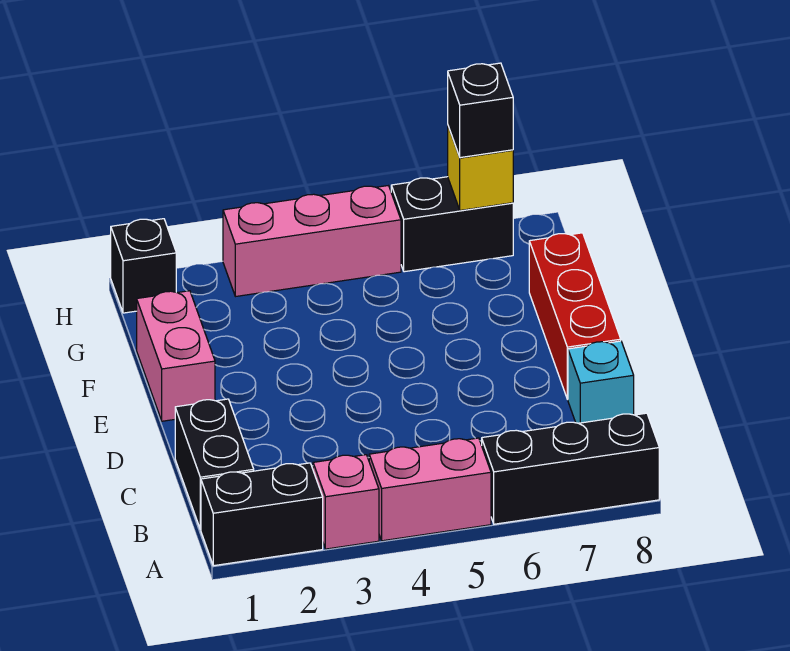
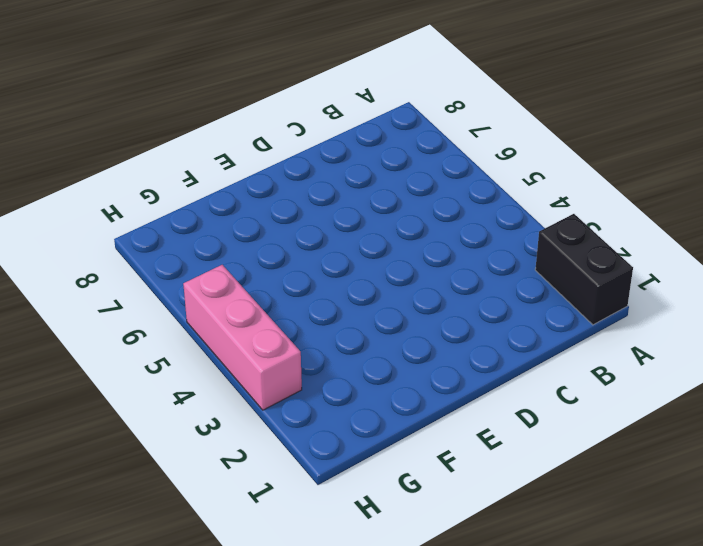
none -> pink 1x1 brick [313,455,379,549]
none -> pink 1x2 brick [369,438,491,541]
none -> black 1x3 brick [482,413,659,524]

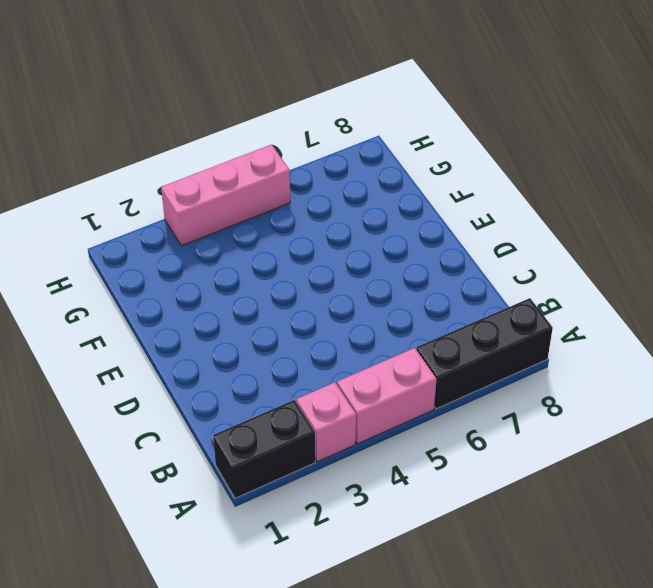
none -> black 1x2 brick [175,399,254,530]
none -> cyan 1x1 brick [568,341,634,423]
none -> red 1x3 brick [529,233,621,399]

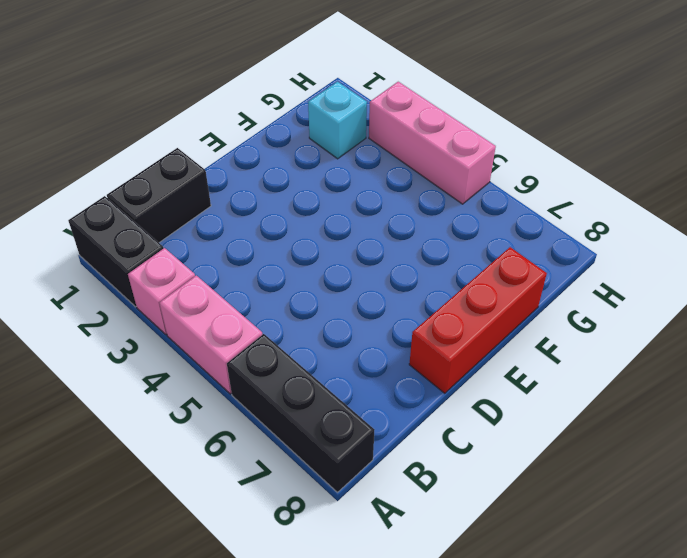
cyan 1x1 brick [308,82,367,159] -> cyan 1x1 brick moved to [568,341,634,423]
none -> pink 1x2 brick [137,291,215,421]
none -> black 1x1 brick [111,219,176,313]
none -> black 1x2 brick [391,177,513,272]

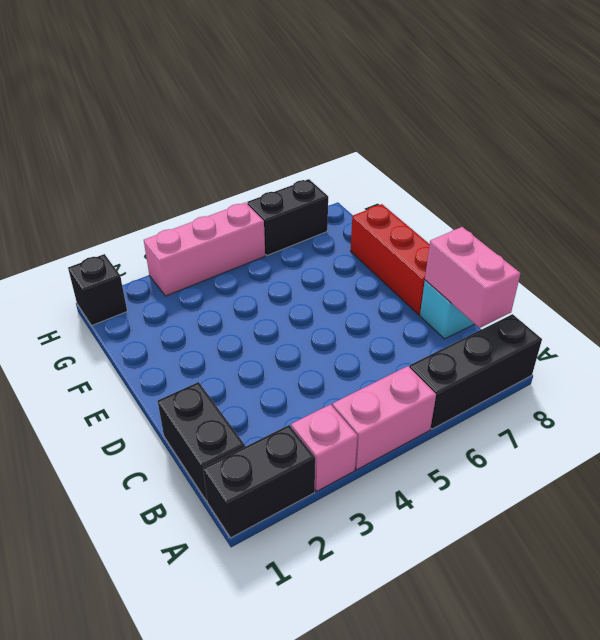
pink 1x2 brick [425,227,521,328] -> pink 1x2 brick moved to [137,291,215,421]
none -> yellow 1x1 brick [448,126,513,210]
none -> black 1x1 brick [448,63,513,158]

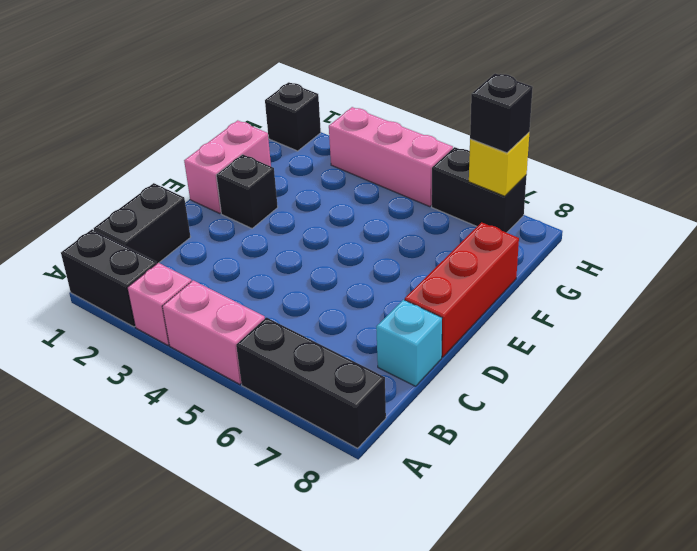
black 1x1 brick [216,154,278,229] -> none

